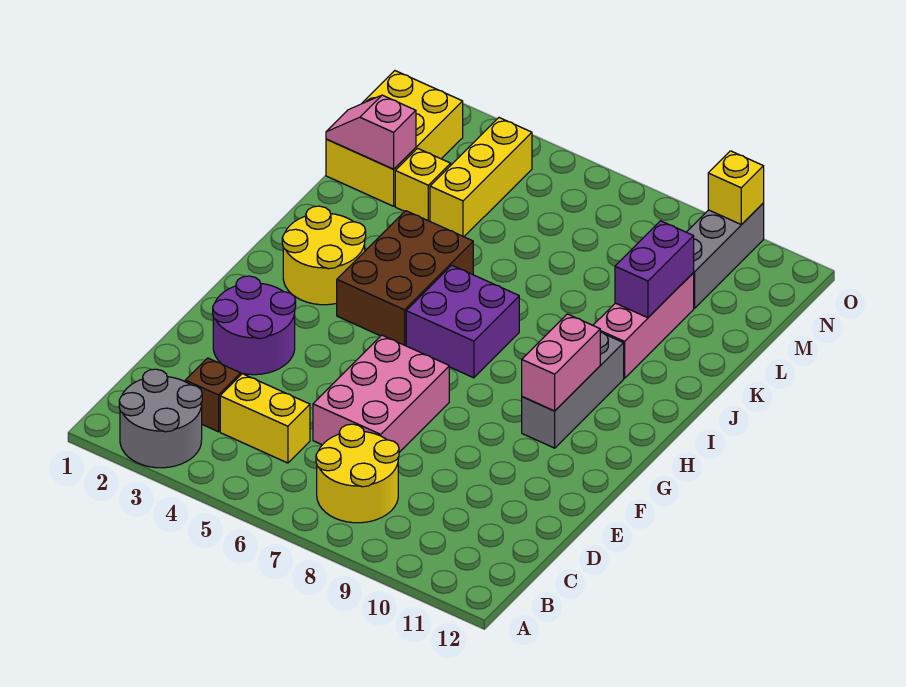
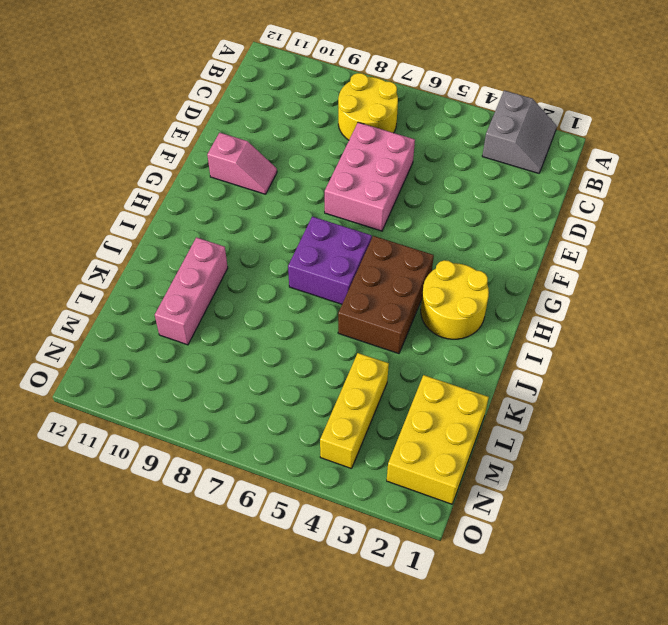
grey 2x2 slope [482,90,557,173] -> grey 2x2 round brick [119,369,202,468]
pink 1x2 slope [207,133,277,194] -> pink 1x2 slope moved to [326,95,416,169]
none -> brown 1x1 brick [185,358,241,432]
none -> yellow 1x2 brick [220,374,310,463]
none -> purple 2x2 round brick [213,276,296,375]

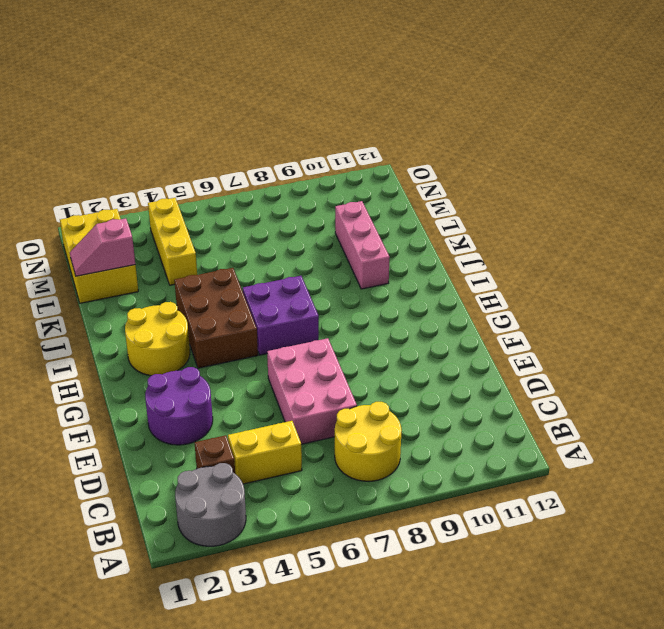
none -> grey 1x3 brick [522,332,624,448]
none -> yellow 1x1 brick [395,148,451,221]
none -> grey 1x3 brick [687,203,764,308]

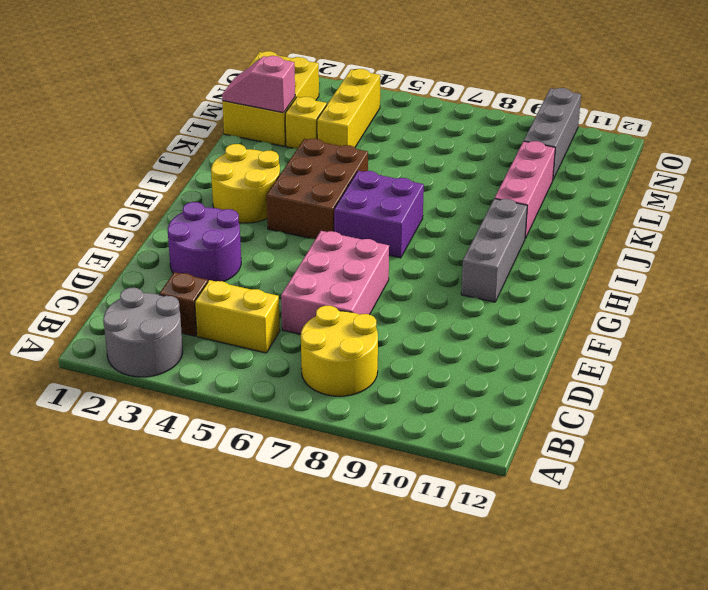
none -> pink 1x2 brick [522,314,600,411]
none -> purple 1x2 brick [615,221,694,318]
none -> yellow 1x1 brick [708,151,764,225]

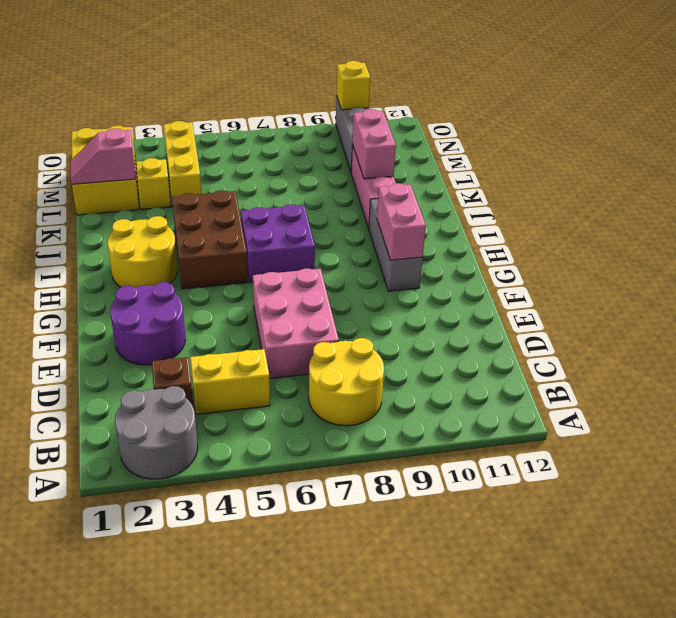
pink 1x2 brick [352,109,396,179] -> purple 1x2 brick [615,221,694,318]

